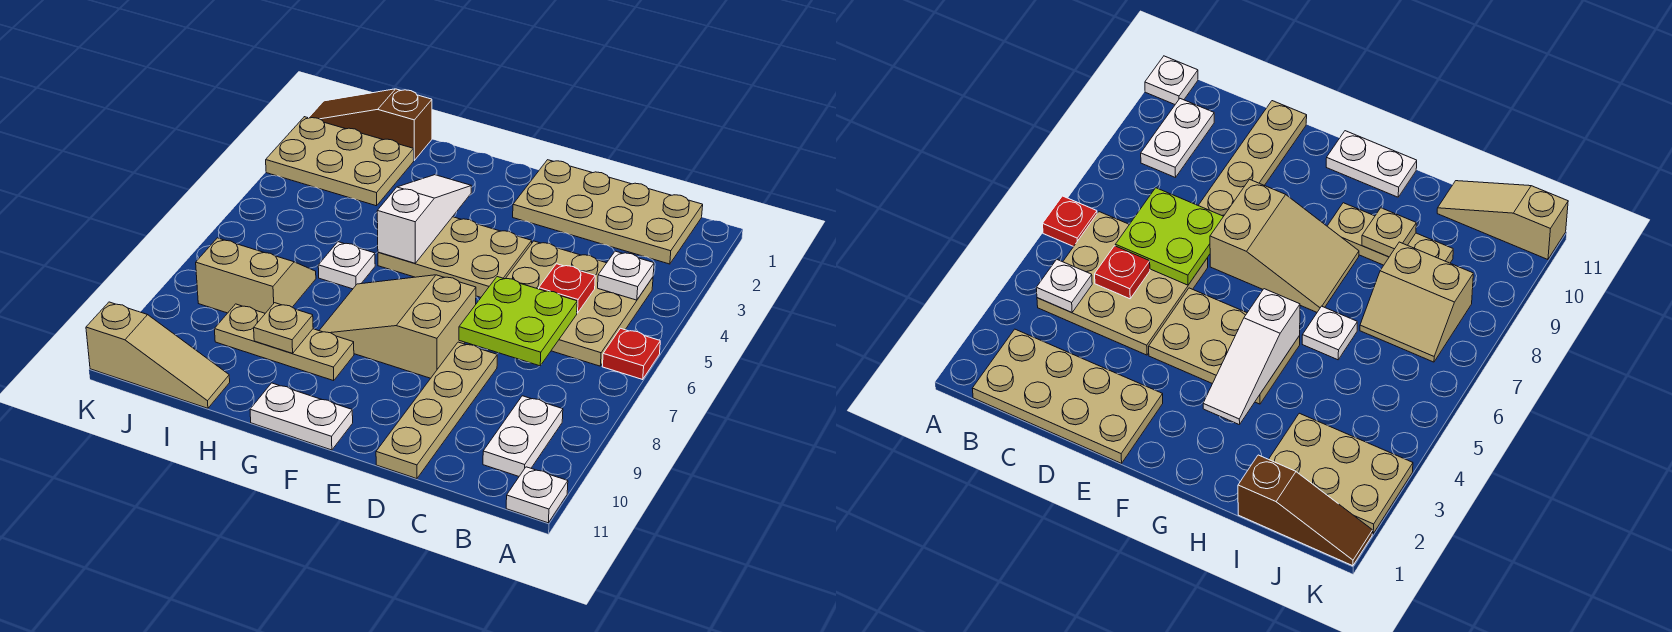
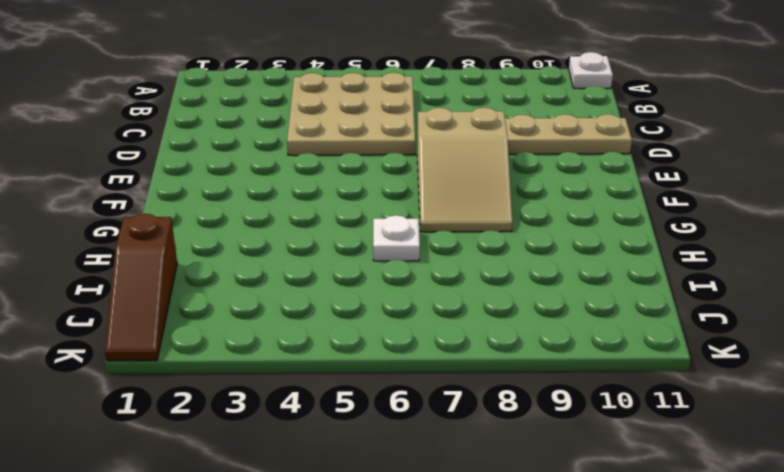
none -> red 1x1 plate [602,328,660,379]
none -> tan 2x4 plate [513,160,703,264]
none -> white 1x2 plate [483,396,563,476]

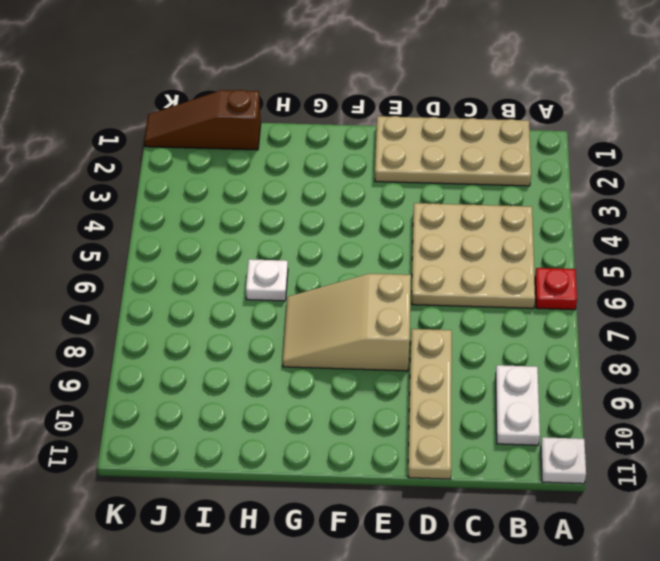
none -> tan 2x3 plate [378,217,532,297]
none -> white 1x2 plate [250,383,353,450]
none -> tan 1x3 plate [214,304,354,381]

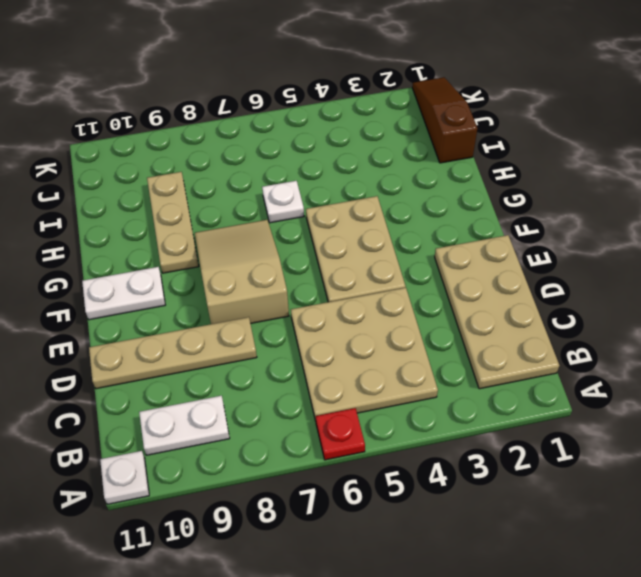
white 1x2 plate [82,267,165,320] -> white 1x2 plate turned to [250,383,353,450]
none -> tan 2x3 plate [266,117,414,206]
none -> tan 2x2 slope [196,238,316,313]
none -> tan 1x3 slope [86,302,230,408]

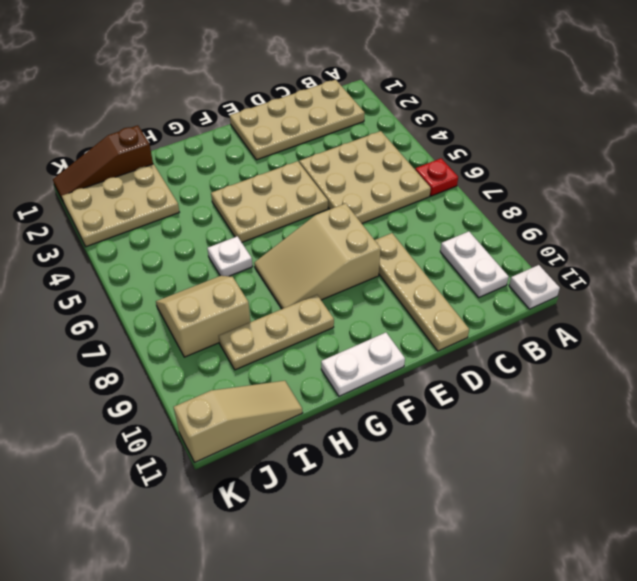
none -> white 1x1 plate [598,251,654,300]
none -> red 1x1 plate [539,264,595,313]
none -> lime 2x2 plate [459,277,577,366]

